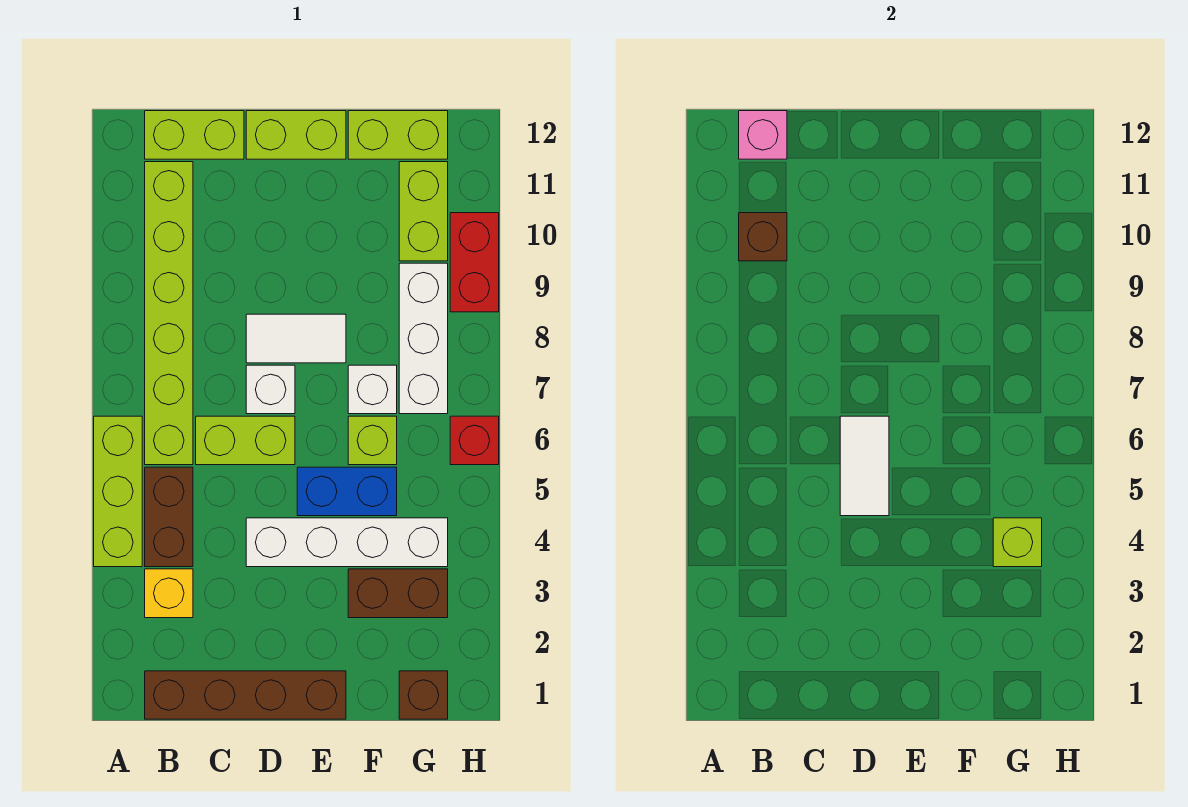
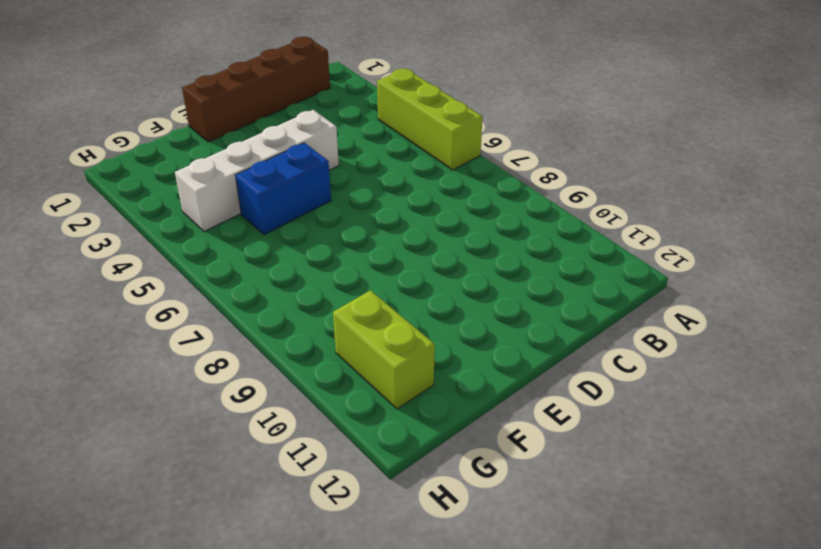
none -> yellow 1x1 brick [145,569,193,618]
none -> brown 1x2 brick [145,467,193,567]
none -> lime 1x6 brick [145,162,193,465]

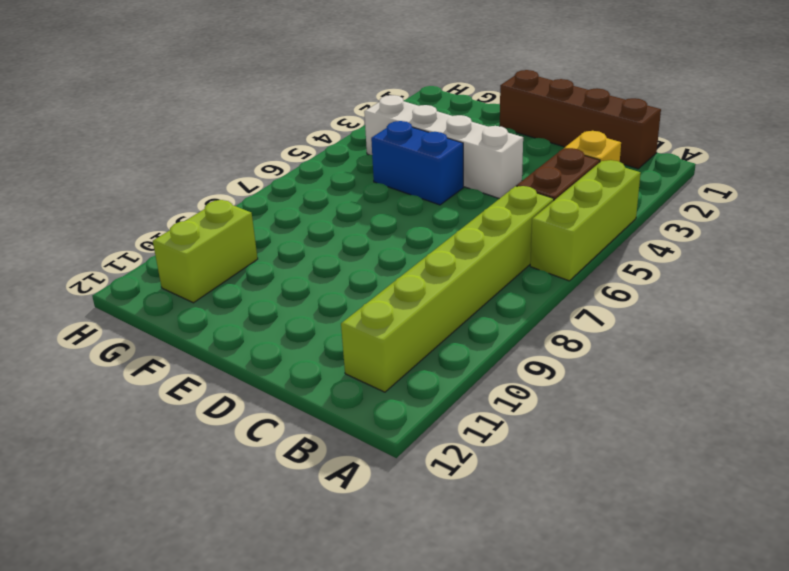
none -> lime 1x2 brick [145,111,244,159]
none -> lime 1x2 brick [196,416,295,465]
none -> white 1x1 brick [246,365,295,414]

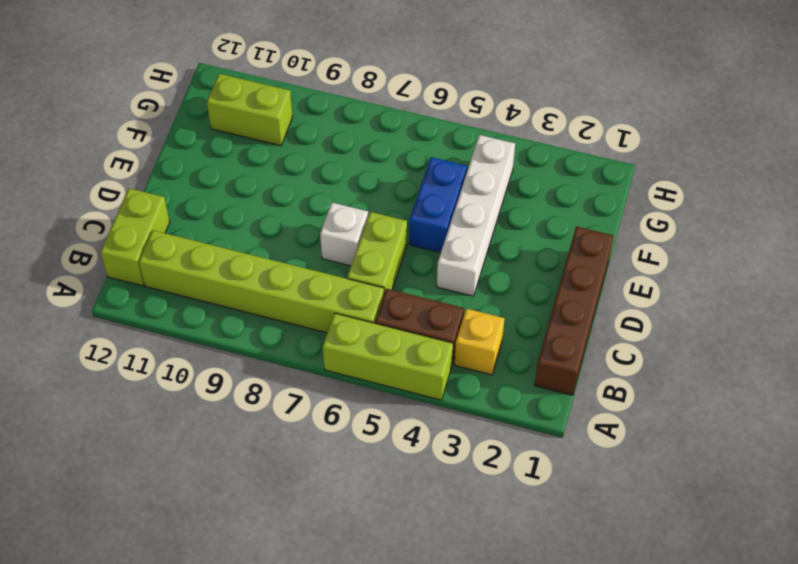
none -> white 1x2 tile [246,314,346,363]
none -> lime 1x2 brick [246,111,346,159]
none -> brown 1x2 brick [348,569,448,618]

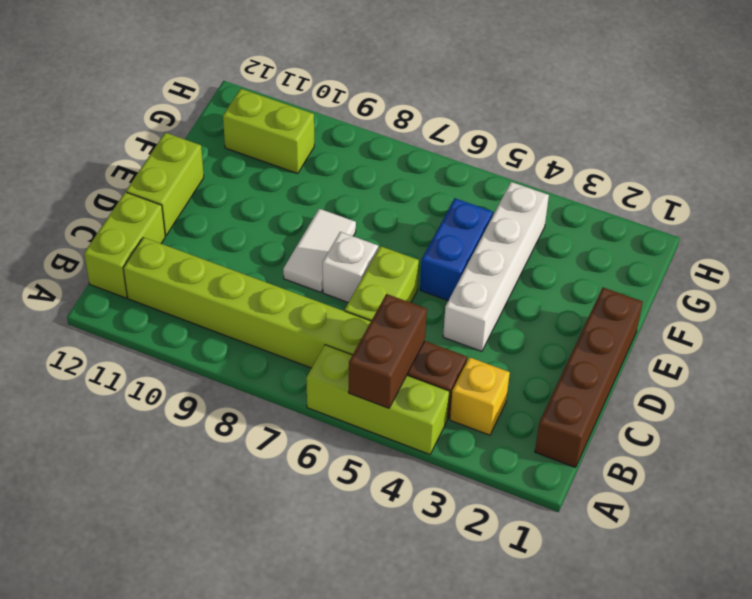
brown 1x2 brick [349,294,427,408] -> brown 1x2 brick moved to [348,569,448,618]
none -> lime 1x1 brick [348,416,397,465]
none -> white 1x1 brick [348,365,397,414]
none -> lime 1x2 brick [348,111,448,159]

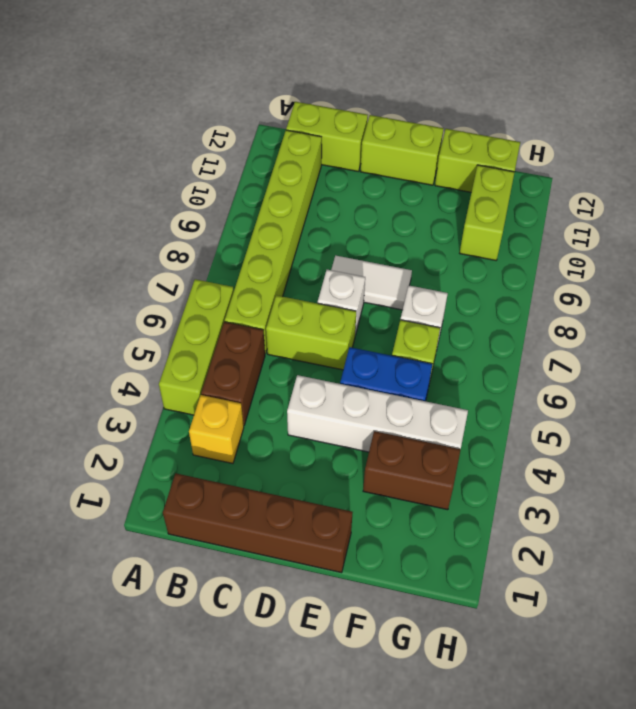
none -> brown 1x1 brick [399,671,448,719]
none -> white 1x3 brick [399,263,448,414]
none -> red 1x1 brick [450,416,499,465]

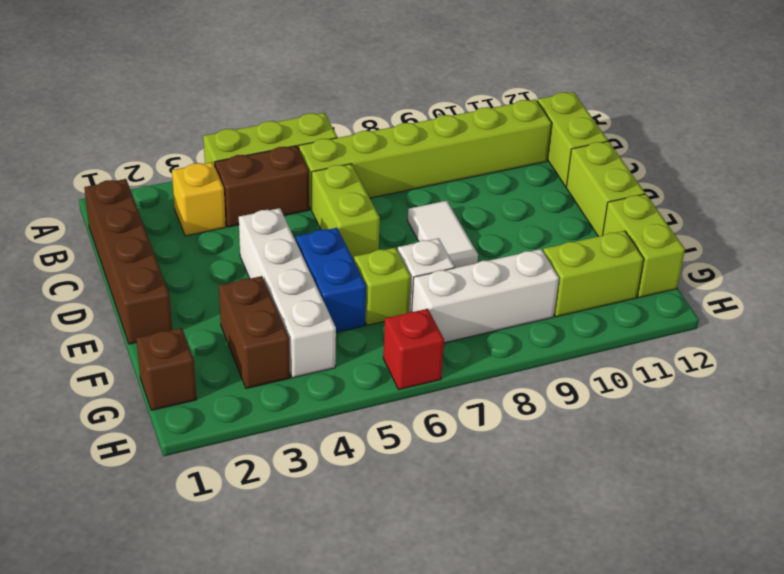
none -> white 1x1 brick [246,365,295,414]
none -> red 1x2 brick [450,213,499,312]
none -> brown 1x1 brick [739,213,787,261]

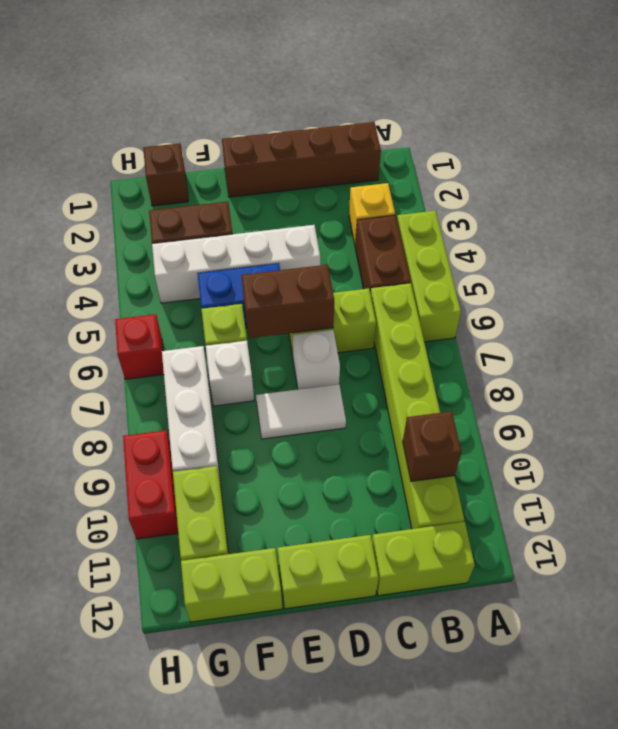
brown 1x2 brick [242,265,334,338] -> white 1x2 tile [840,416,889,516]
none -> pink 1x1 brick [739,111,787,159]
none -> lime 1x1 brick [993,518,1042,567]

